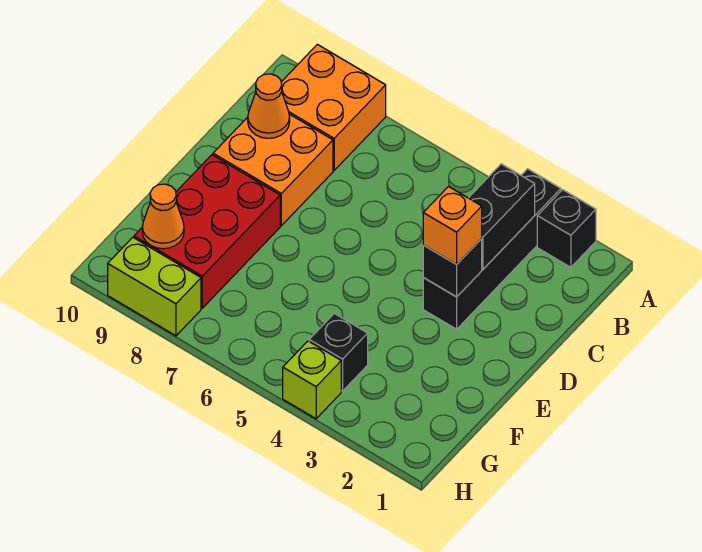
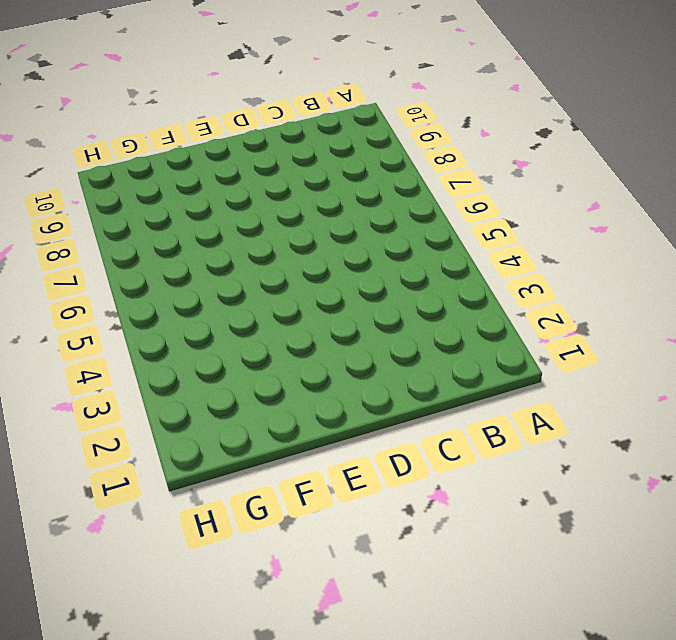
none -> black 1x1 brick [537,190,596,267]
none -> black 1x4 brick [423,169,561,329]
none -> orange 2x2 brick [281,44,386,170]

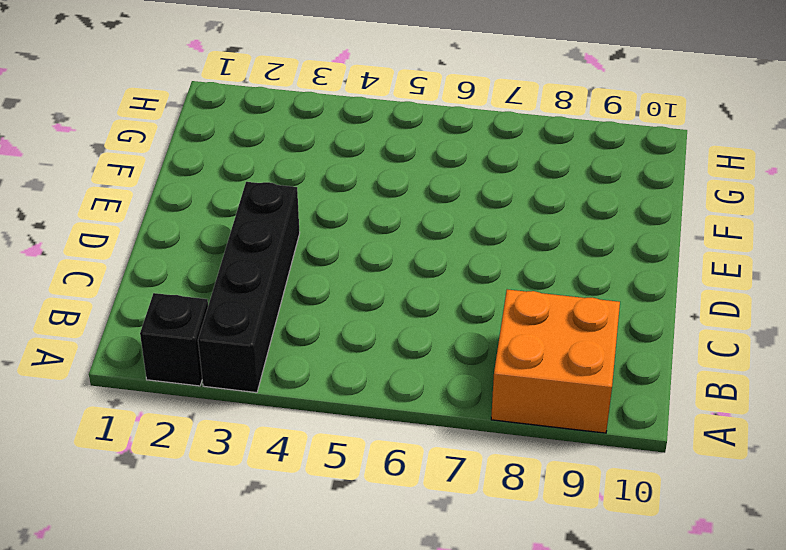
none -> orange 2x2 brick [213,114,333,226]
none -> red 2x3 brick [134,155,280,308]
none -> black 1x1 brick [309,313,368,391]

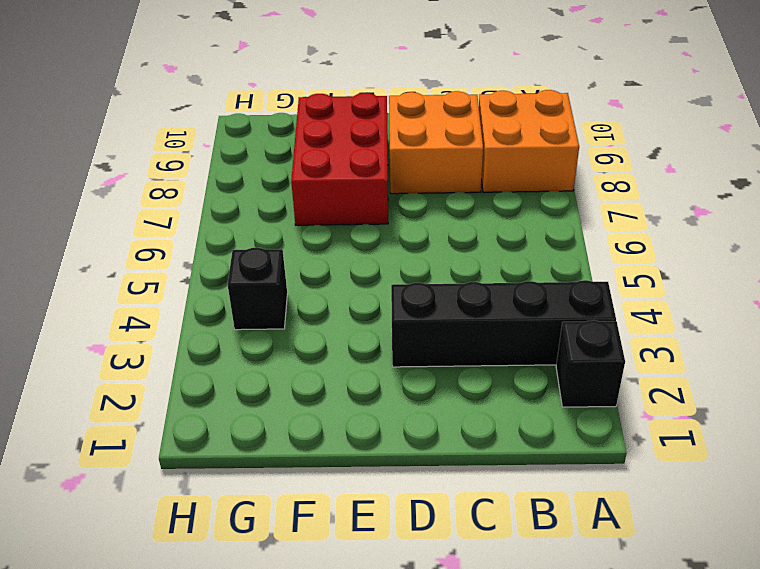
red 2x3 brick [291,93,388,225] -> red 2x3 brick turned to [134,155,280,308]
none -> lime 1x1 brick [283,341,341,419]
none -> lime 1x2 brick [108,237,201,336]
none -> black 1x2 brick [469,164,535,269]

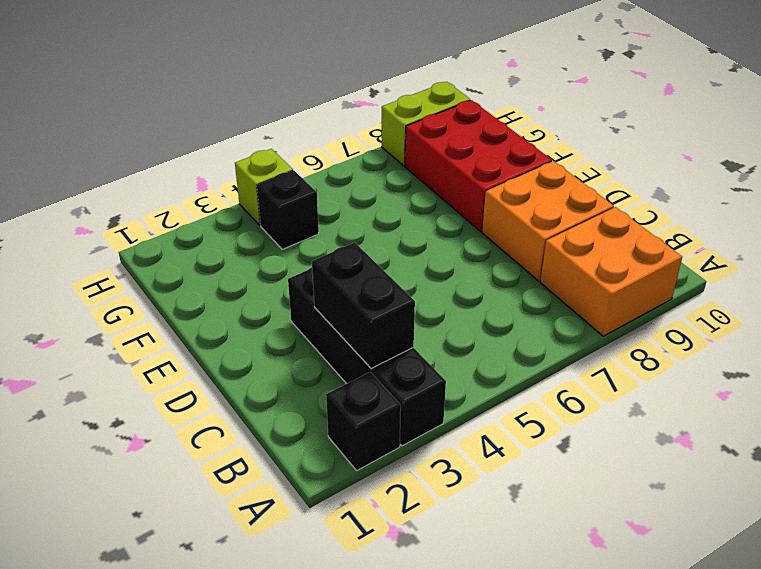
none -> orange 1x1 cone [248,74,290,138]
none -> black 1x1 brick [423,239,482,297]
none -> orange 1x1 cone [142,184,184,249]

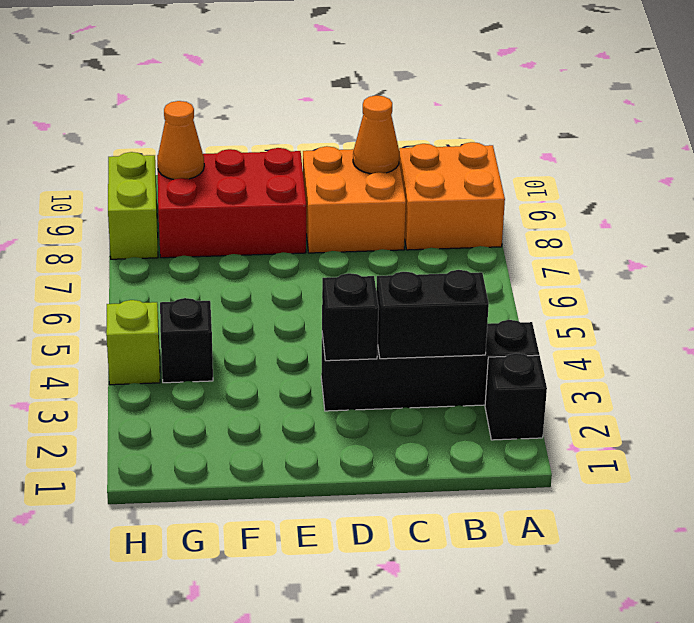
none -> orange 1x1 brick [423,187,482,264]

